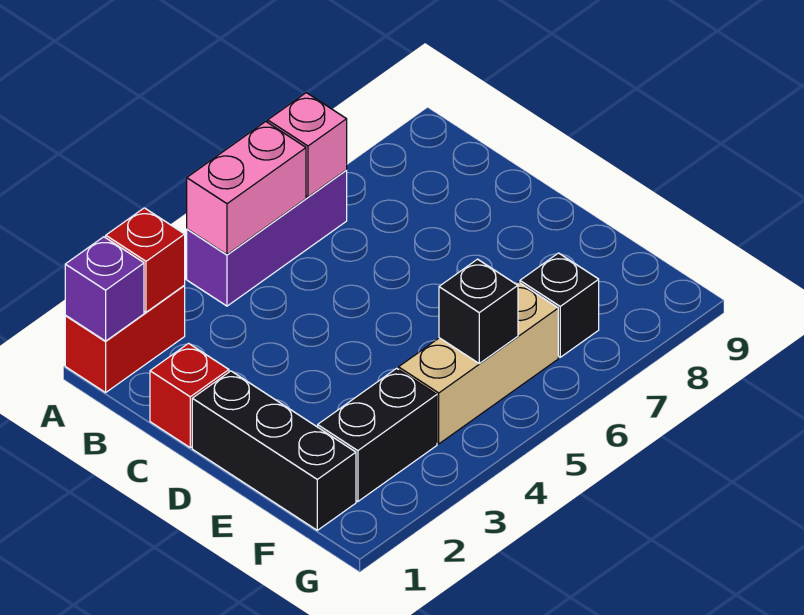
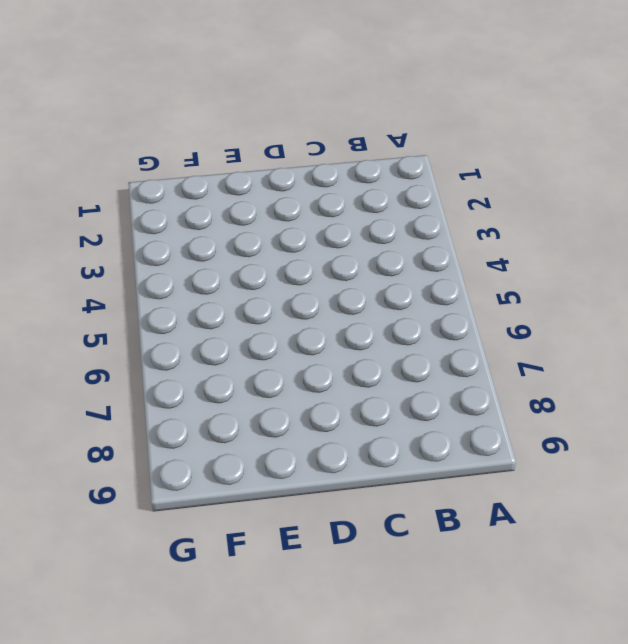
none -> red 1x2 brick [65,286,185,393]
none -> purple 1x3 brick [187,170,347,306]
none -> red 1x1 brick [150,343,229,448]

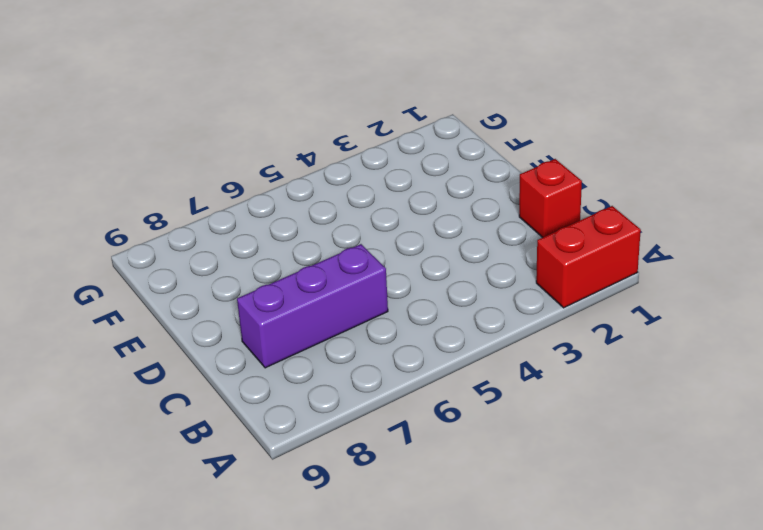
purple 1x3 brick [237,244,388,368] -> purple 1x3 brick moved to [187,170,347,306]
none -> black 1x3 brick [192,371,356,530]
none -> black 1x2 brick [318,368,437,502]
none -> tan 1x3 brick [399,282,558,444]

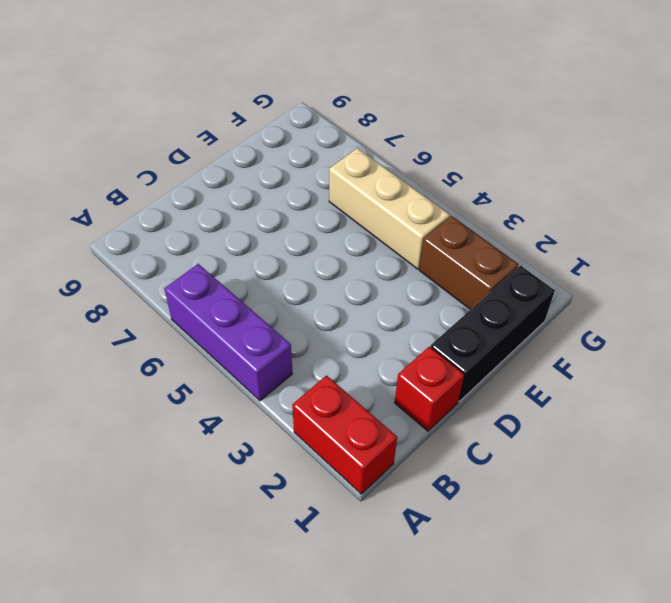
brown 1x2 brick [420,216,519,310] -> black 1x2 brick [318,368,437,502]
none -> black 1x1 brick [520,253,599,357]
none -> purple 1x1 brick [65,237,144,341]
none -> red 1x1 brick [106,208,185,312]

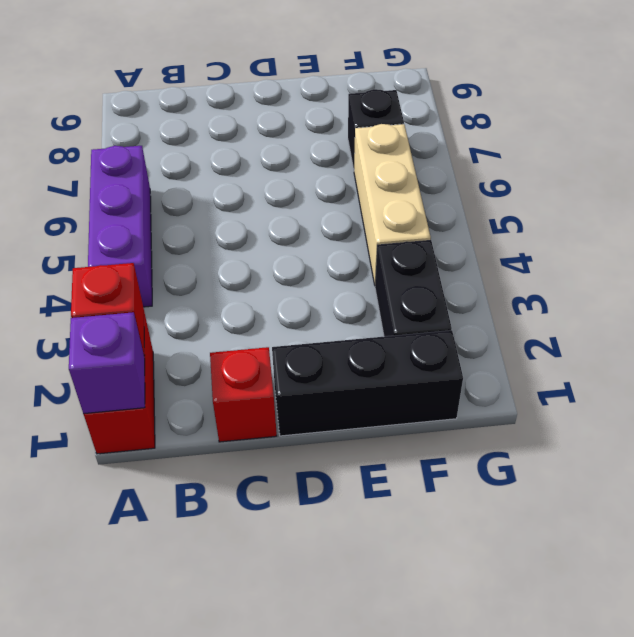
none -> pink 1x2 brick [187,122,306,255]
none -> pink 1x1 brick [268,93,347,197]
none -> black 1x1 brick [439,259,518,363]

